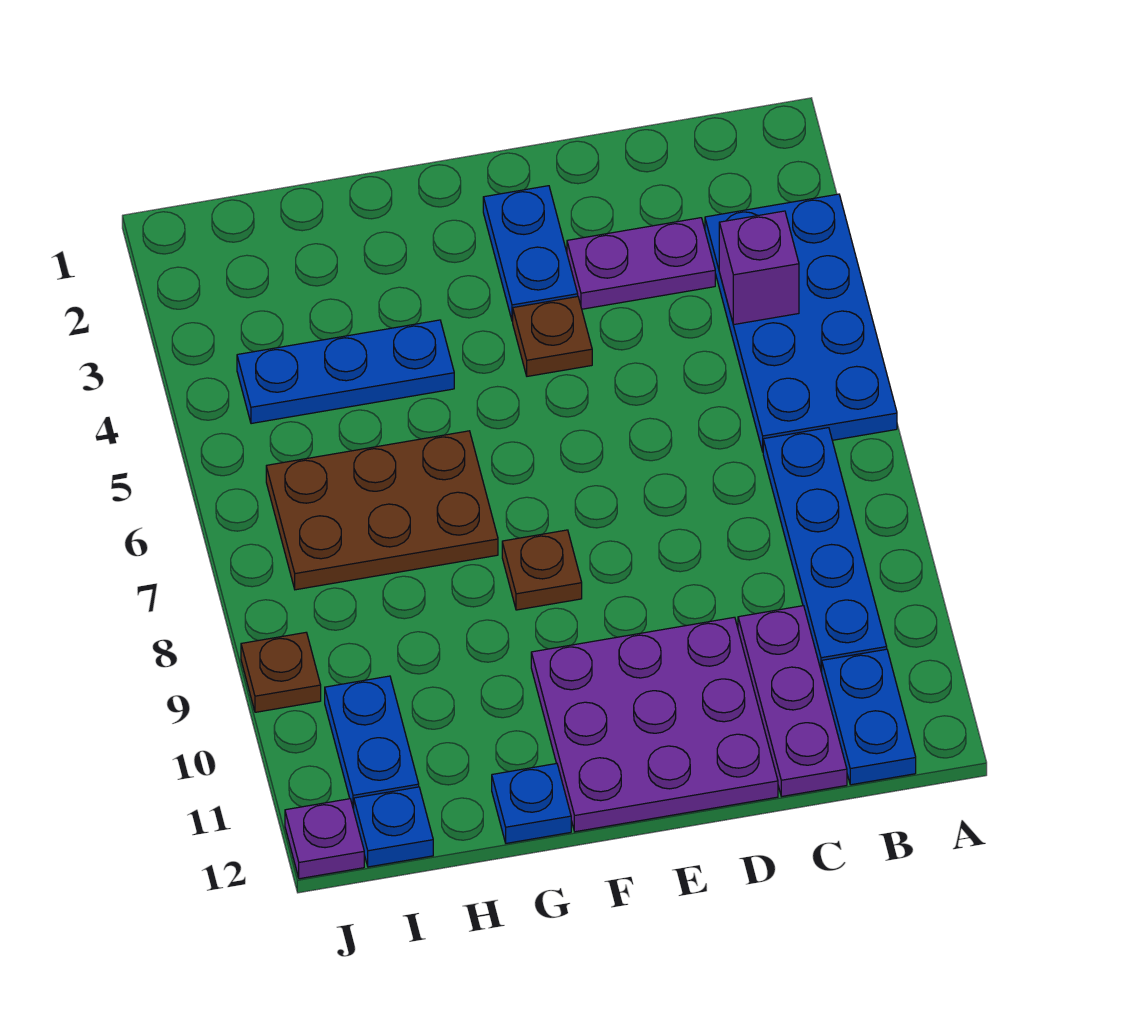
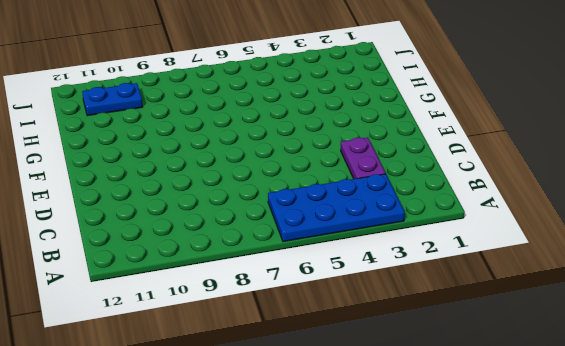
none -> blue 1x4 plate [763,428,887,672]
none -> blue 1x2 plate [822,649,916,785]
none -> purple 1x3 plate [738,606,847,797]

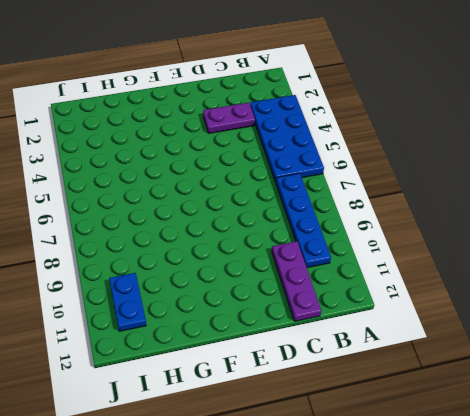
none -> blue 1x2 plate [822,649,916,785]
none -> purple 3x3 plate [531,617,778,832]
none -> blue 1x2 plate [483,186,578,321]

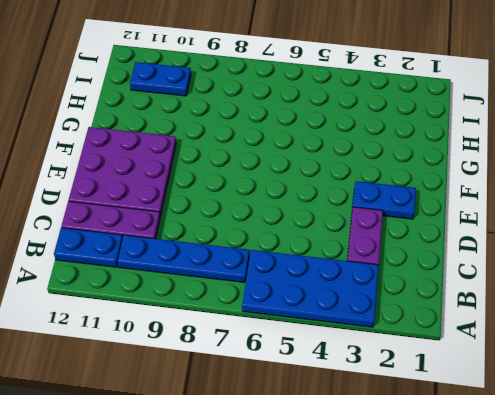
none -> brown 1x1 plate [513,297,592,376]
none -> brown 1x1 plate [502,530,582,610]
none -> blue 1x3 plate [237,320,454,424]

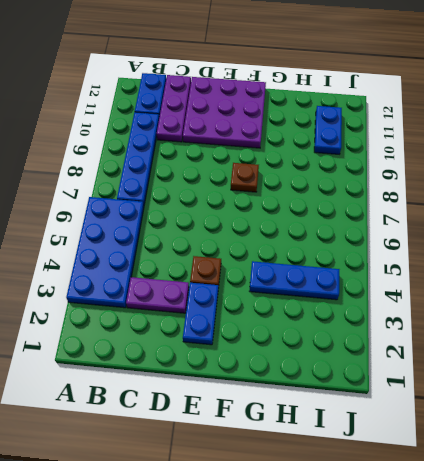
none -> brown 2x3 plate [266,431,498,590]
none -> blue 1x1 plate [492,763,571,843]
none -> blue 1x1 plate [354,787,433,867]

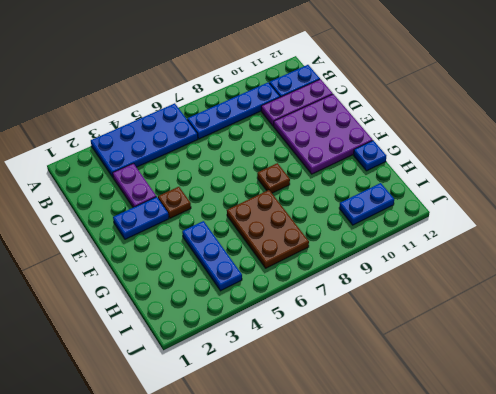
none -> blue 1x1 plate [354,787,433,867]
none -> brown 1x1 plate [241,633,321,712]
none -> purple 1x1 plate [285,799,364,879]

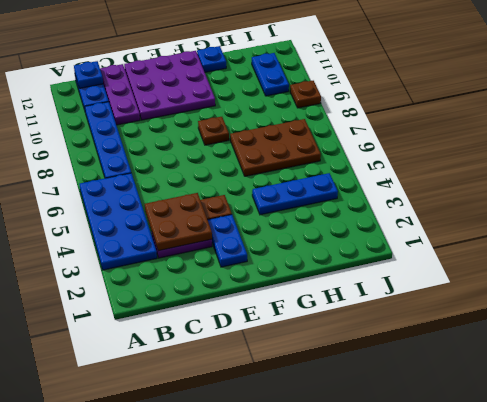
blue 1x1 plate [74,61,103,88] -> blue 1x1 plate moved to [354,787,433,867]
brown 2x2 plate [145,193,212,251] -> none
none -> purple 1x1 plate [285,799,364,879]
none -> purple 1x1 brick [719,211,799,325]

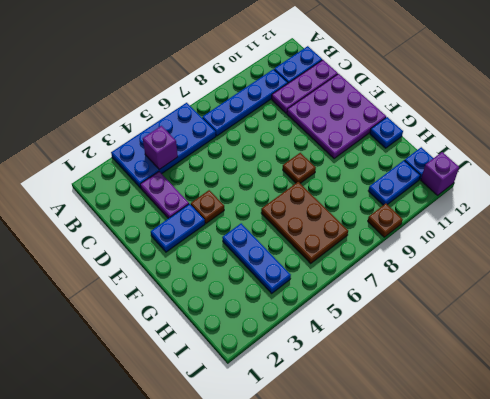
purple 1x1 brick [421,152,459,195] -> purple 1x1 plate [285,799,364,879]

